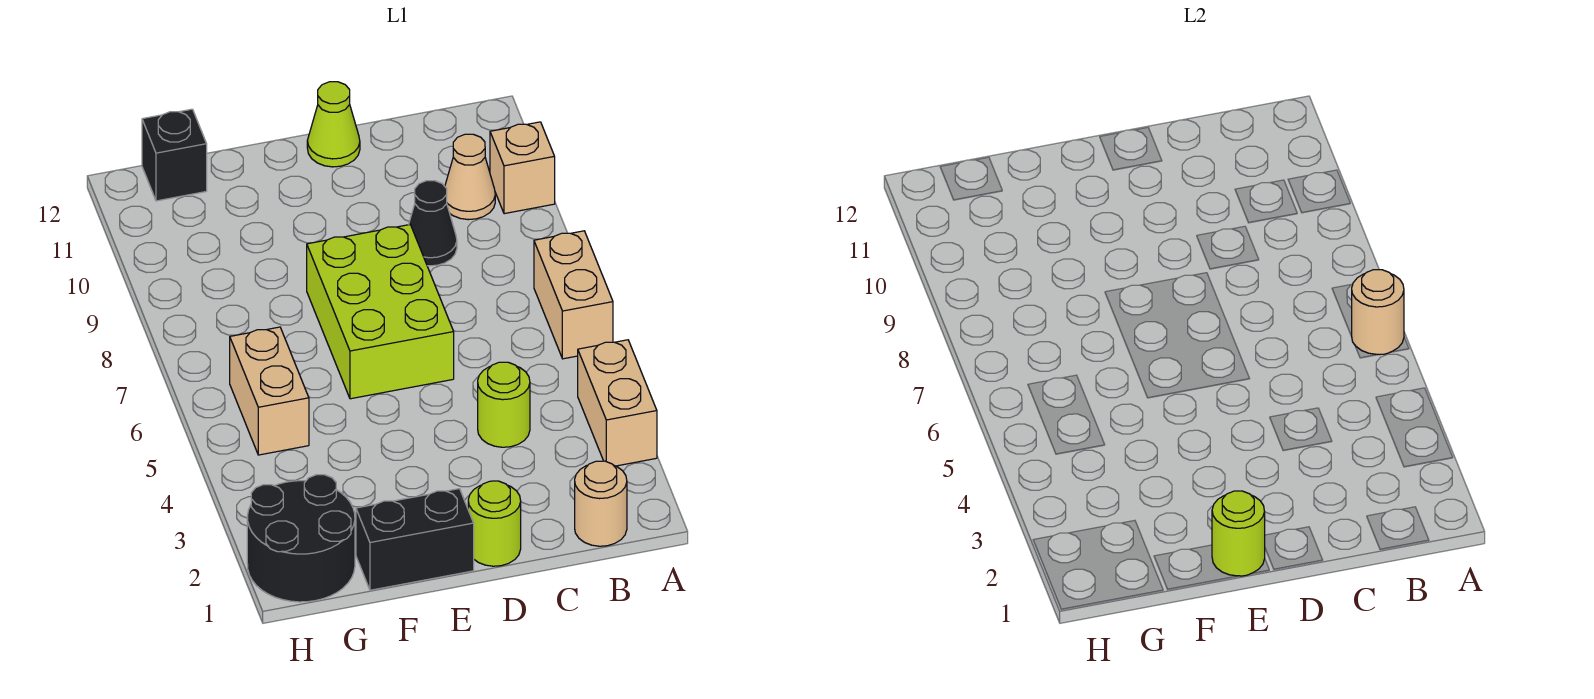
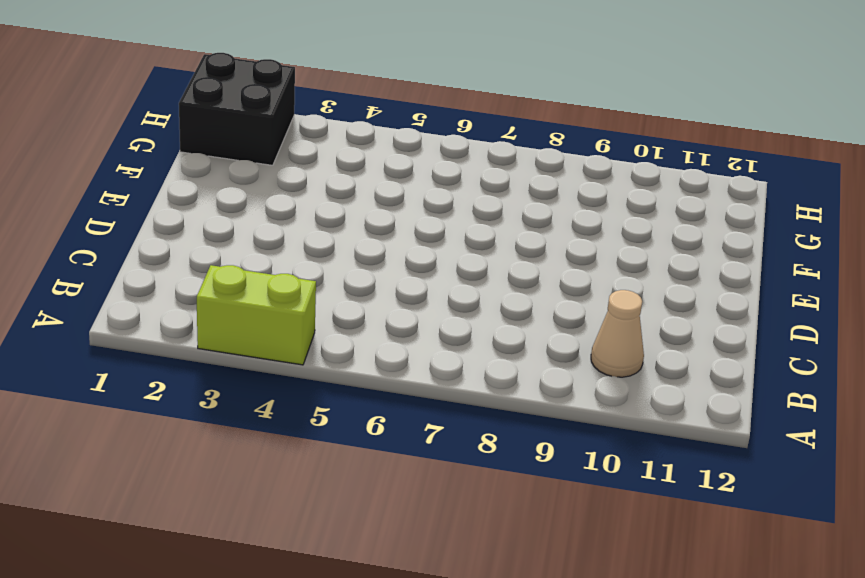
lime 1x2 brick [197,265,316,365] -> tan 1x2 brick [578,340,657,466]
black 2x2 brick [179,53,295,165] -> black 2x2 round brick [247,475,355,602]
none -> tan 1x2 brick [534,231,613,359]
none -> tan 1x1 brick [490,122,555,214]
none -> tan 1x1 round brick [575,461,627,546]

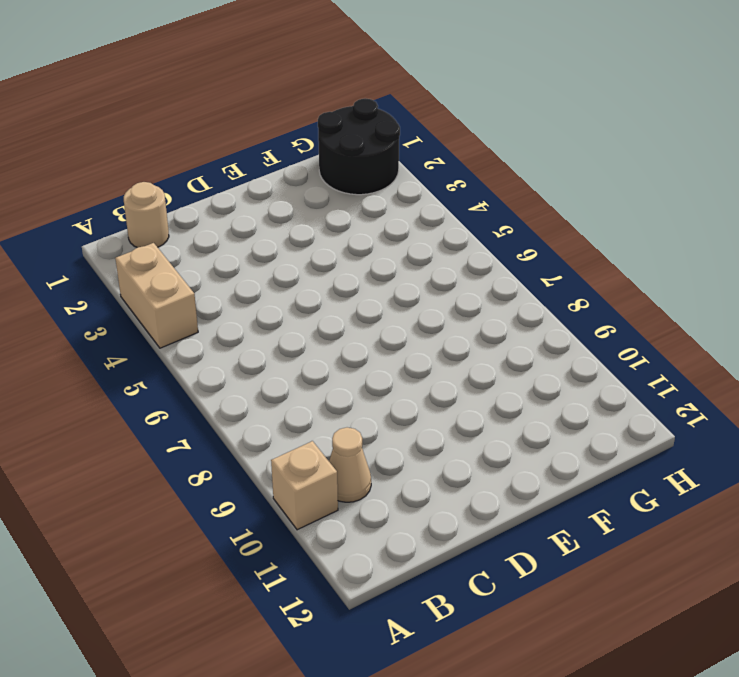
none -> tan 1x2 brick [534,231,613,359]
none -> lime 1x1 round brick [478,362,530,447]
none -> black 1x1 cone [409,181,457,266]

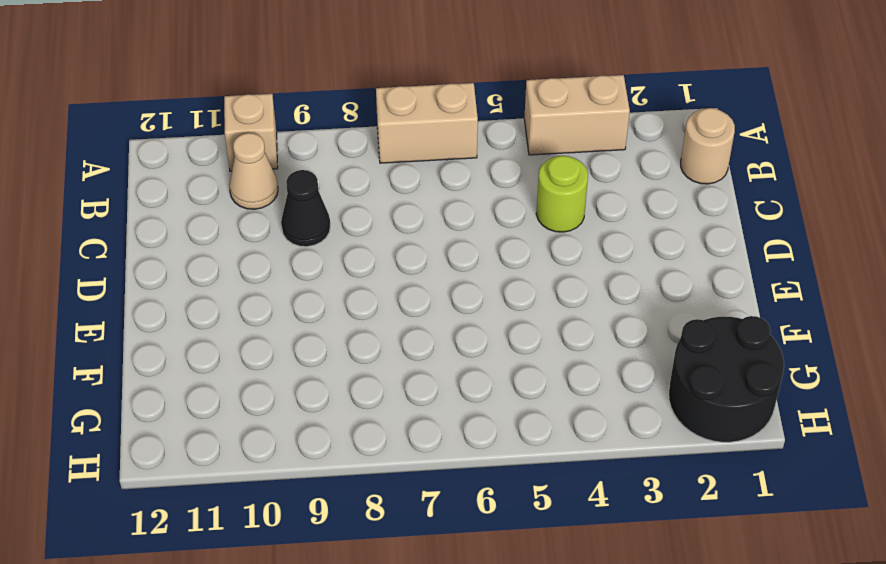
none -> lime 1x1 round brick [468,481,521,566]
none -> lime 2x3 brick [307,225,454,399]
none -> lime 1x1 cone [307,82,360,167]

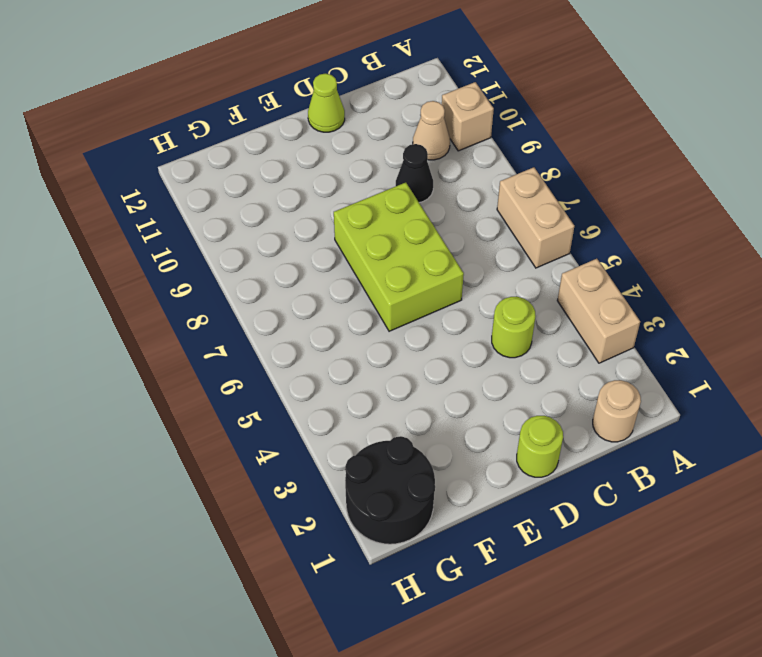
none -> black 1x2 brick [356,489,474,590]
none -> tan 1x2 brick [230,327,309,455]
none -> black 1x1 brick [142,109,207,201]

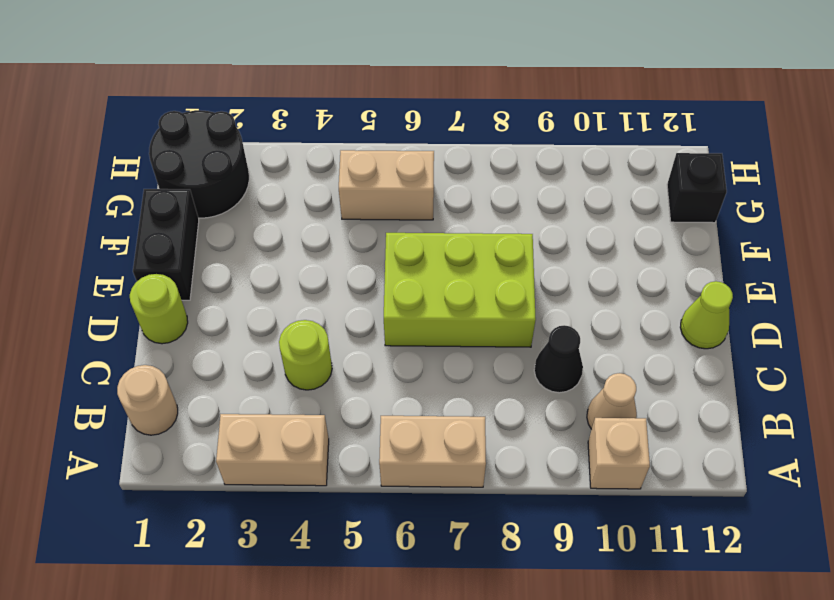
none -> tan 1x1 round brick [1351,270,1404,355]
none -> lime 1x1 round brick [1212,491,1265,576]

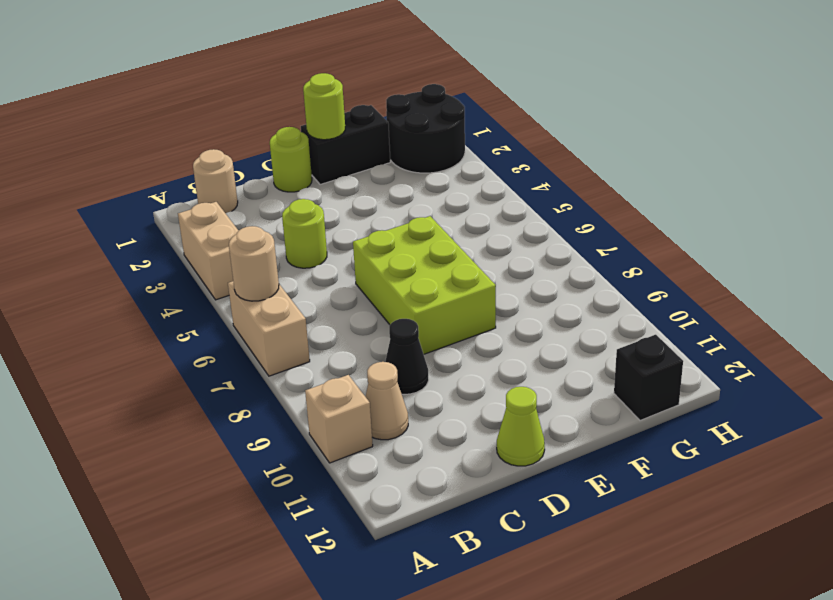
none -> tan 1x2 brick [230,327,309,455]

